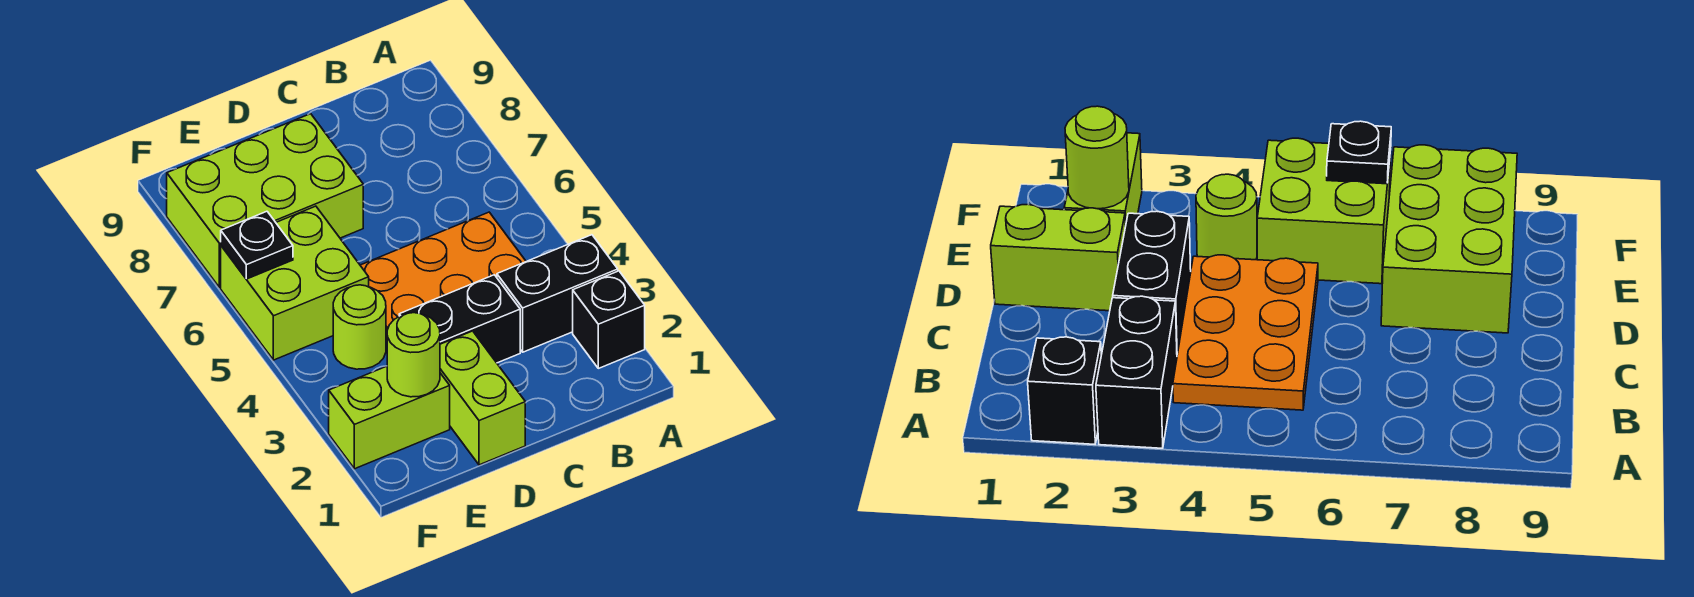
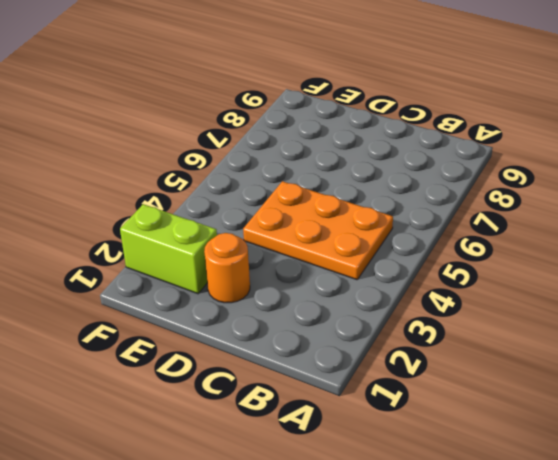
orange 1x1 round brick [204,233,250,303] -> lime 1x2 brick [440,331,525,465]
none -> black 1x1 brick [573,271,645,368]
none -> black 1x2 brick [497,235,618,352]

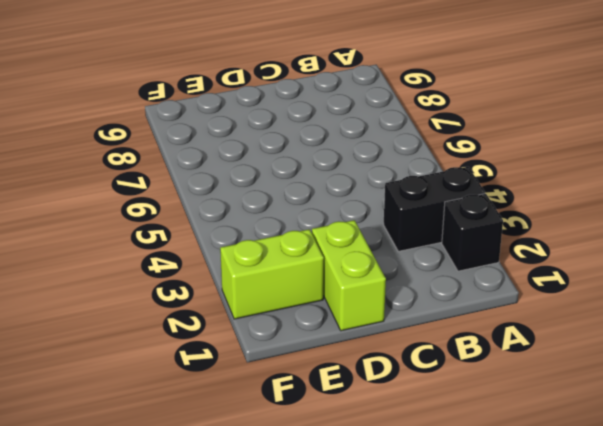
none -> orange 2x3 plate [360,212,526,341]
none -> black 1x2 brick [399,275,520,363]

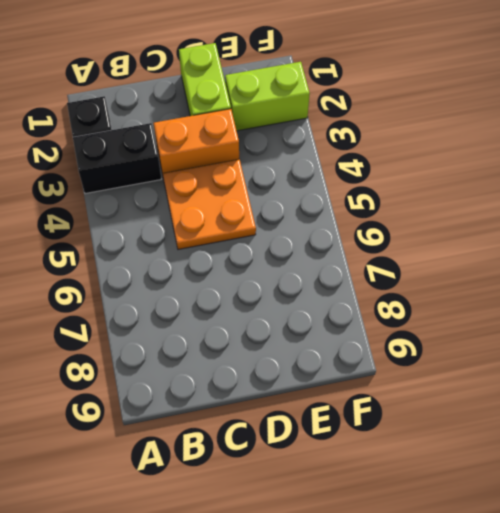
orange 1x2 brick [154,109,239,174] -> black 1x2 brick [399,275,520,363]
orange 2x2 plate [163,159,256,249] -> orange 2x3 plate [360,212,526,341]
none -> lime 2x3 brick [167,114,363,288]
none -> lime 1x1 round brick [333,285,386,369]

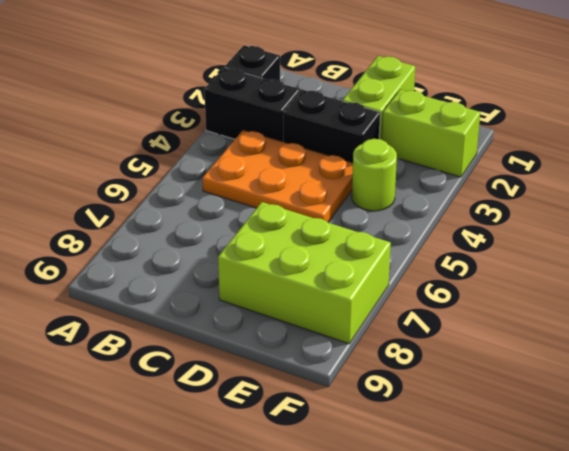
none -> lime 2x2 brick [221,206,369,360]
none -> lime 1x1 round brick [387,313,440,397]

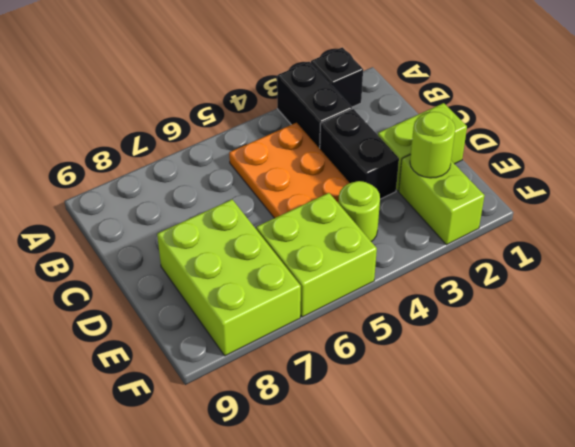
none -> black 1x1 plate [221,211,293,279]

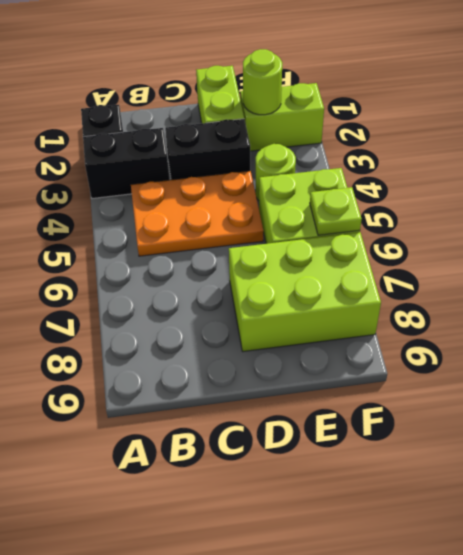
lime 1x1 plate [310,187,362,235] -> black 1x1 plate [221,211,293,279]

